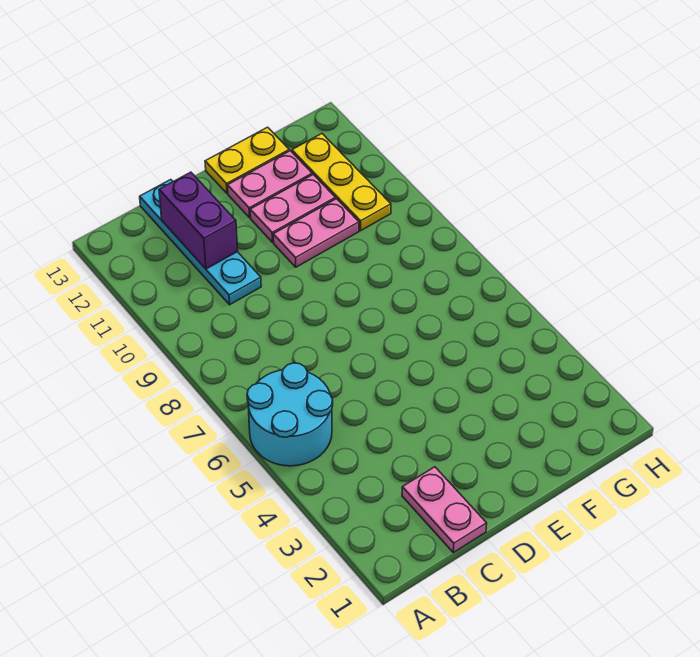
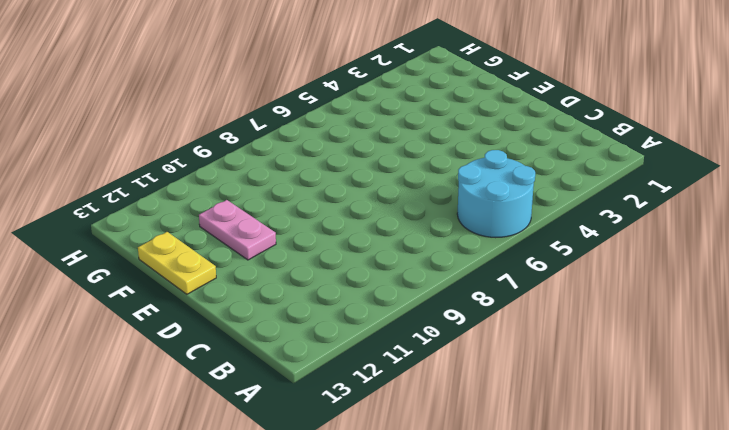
none -> pink 1x2 plate [402,467,487,552]
none -> cyan 1x4 plate [140,180,261,305]

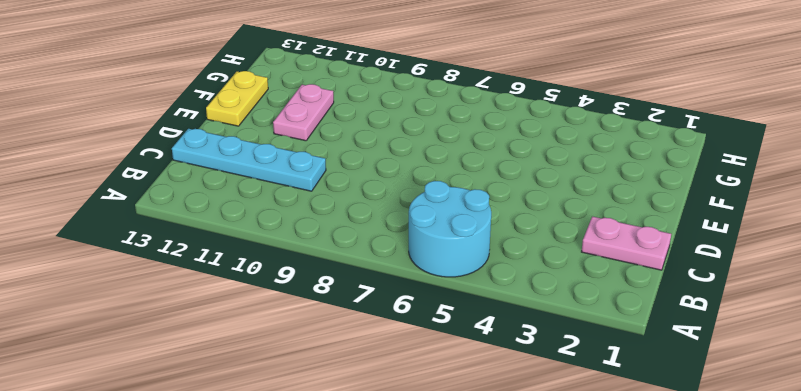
none -> pink 1x2 plate [273,199,359,267]
none -> pink 1x2 plate [228,151,312,218]

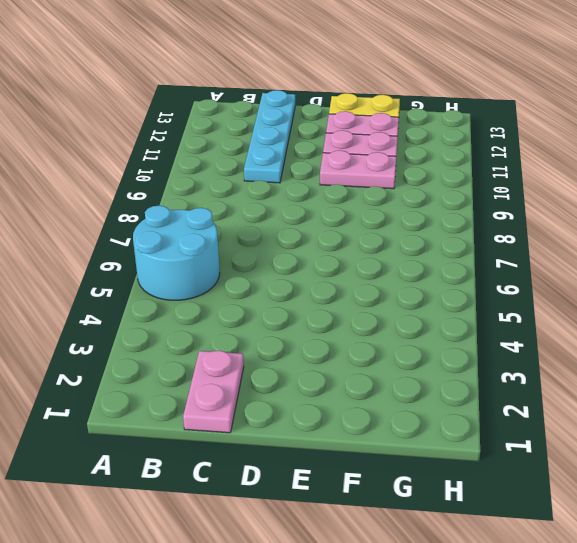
none -> yellow 1x3 plate [292,134,391,231]
none -> purple 1x2 brick [159,172,238,269]

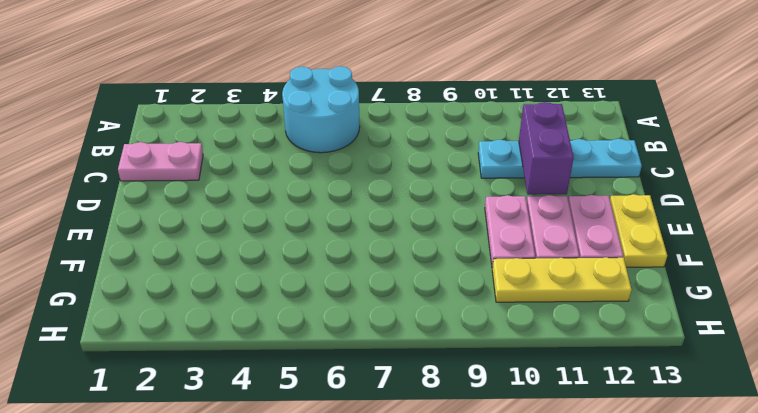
purple 1x2 brick [519,102,574,195] -> purple 1x2 brick turned to [159,172,238,269]

